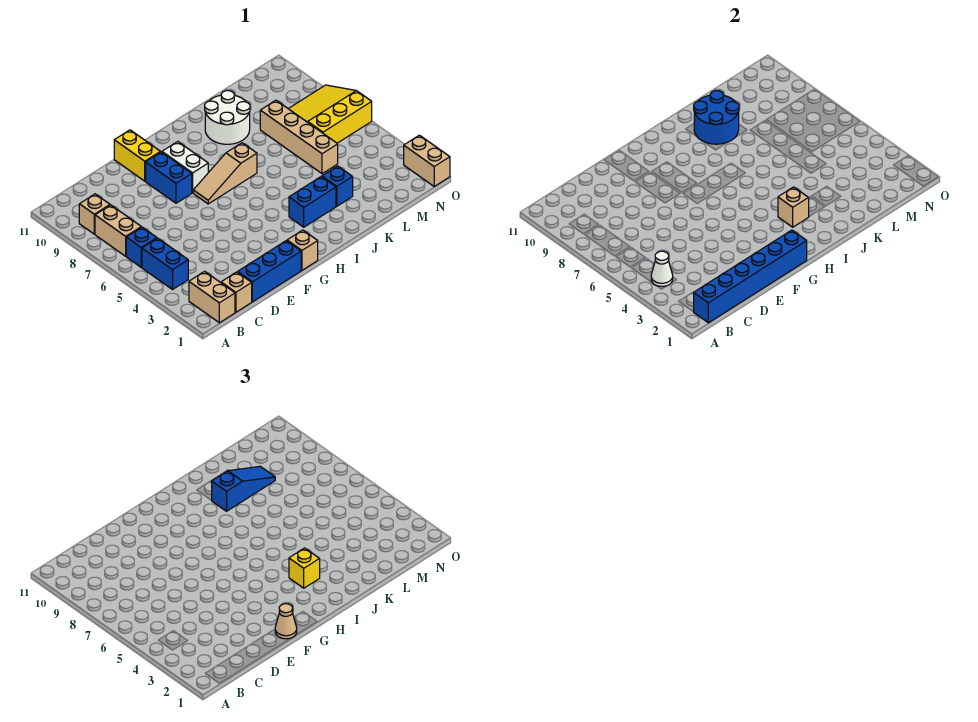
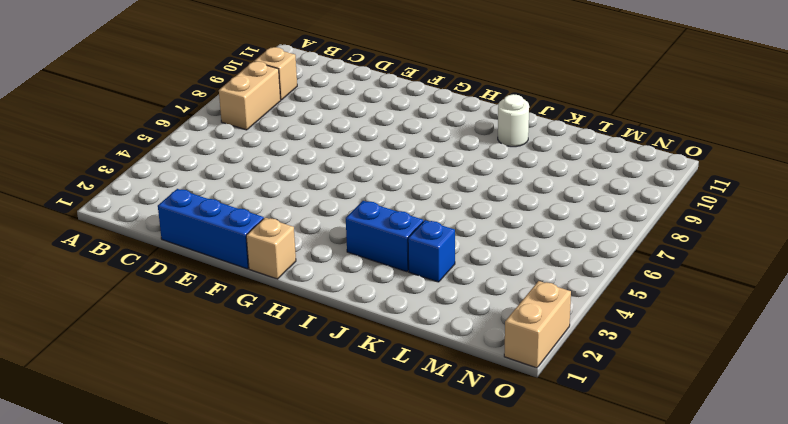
white 1x1 round brick [498,94,529,147] -> white 2x2 round brick [205,91,250,144]
none -> tan 1x2 brick [189,271,235,323]
none -> blue 1x2 brick [142,238,188,290]
none -> blue 1x1 brick [126,227,157,267]

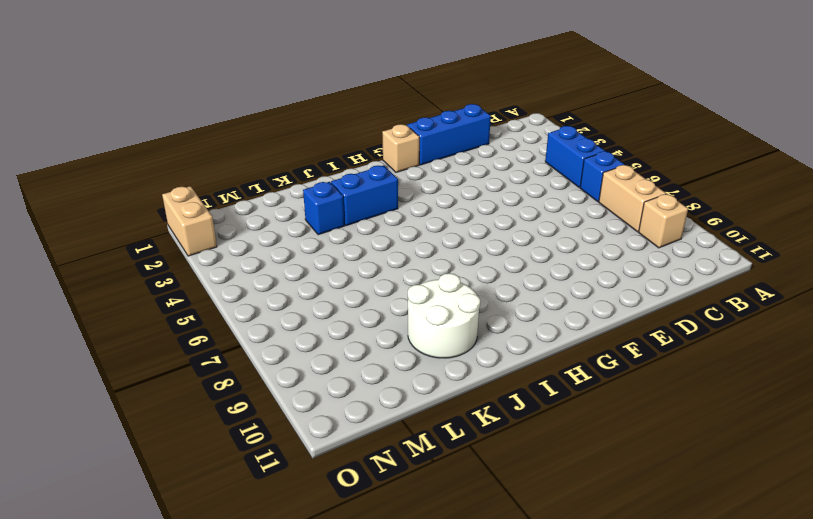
none -> tan 1x2 brick [189,271,235,323]
none -> tan 1x1 brick [221,272,252,312]
none -> blue 1x2 brick [146,152,192,203]

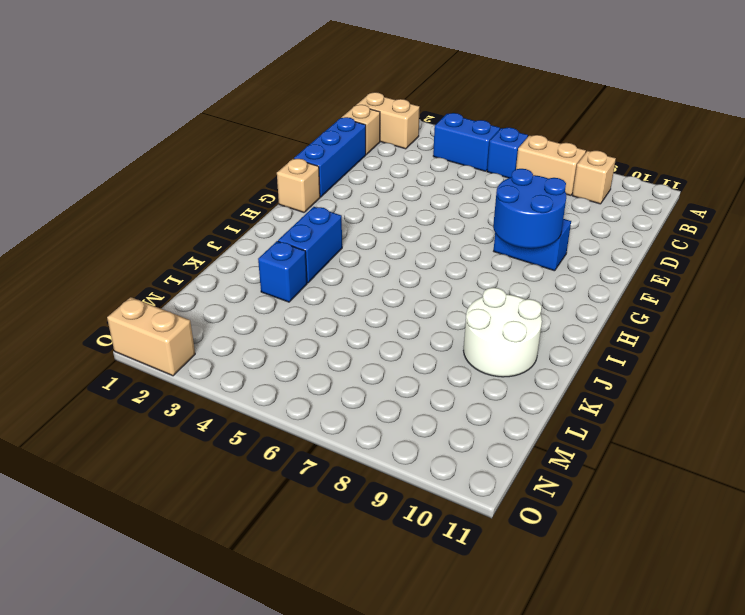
blue 2x2 round brick [493,169,566,248] -> blue 2x2 round brick moved to [694,91,739,144]
none -> yellow 1x2 brick [114,130,160,181]
none -> tan 1x3 slope [193,143,257,204]
none -> white 1x2 brick [162,142,208,193]

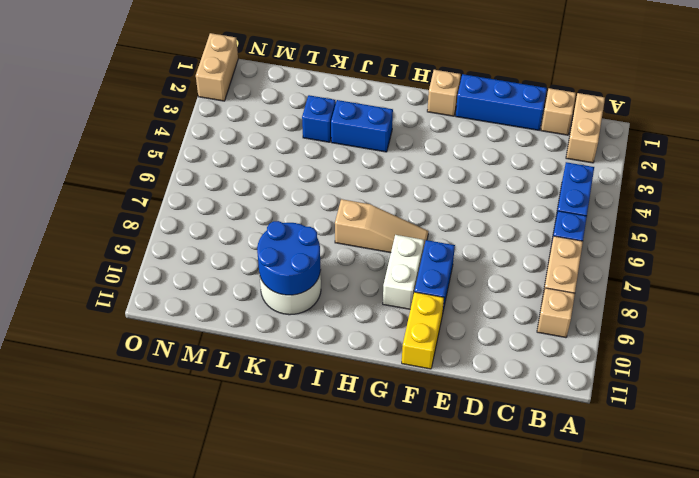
none -> tan 1x4 brick [260,100,338,174]
none -> yellow 3x3 slope [289,85,372,143]
none -> blue 1x6 brick [694,230,807,323]

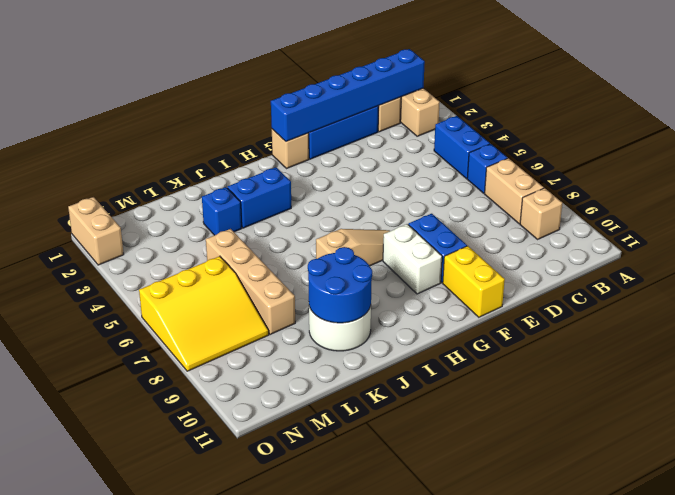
none -> white 1x1 cone [651,251,673,287]
none -> tan 1x1 brick [778,187,809,227]
none -> tan 1x1 cone [275,604,297,639]

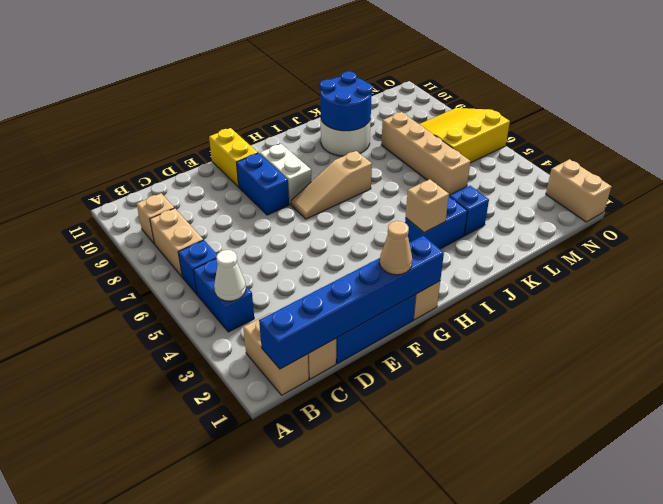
none -> yellow 1x1 brick [289,548,320,588]
none -> blue 1x3 slope [211,466,275,511]

